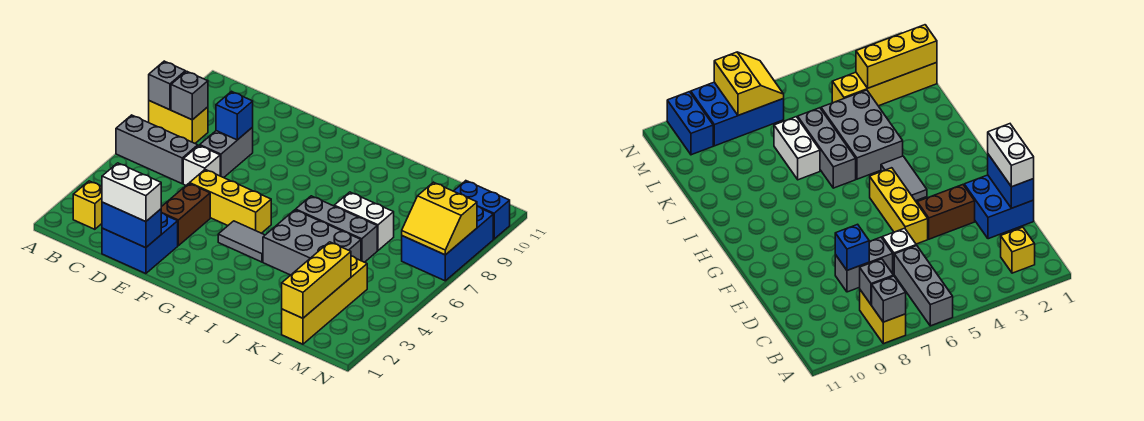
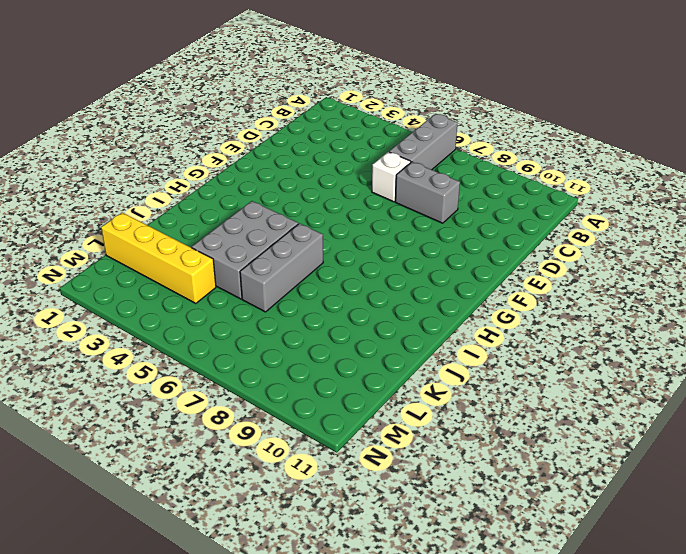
none -> yellow 1x2 brick [149,101,208,143]
none -> yellow 1x1 brick [73,181,102,229]
none -> blue 2x2 brick [102,213,178,274]

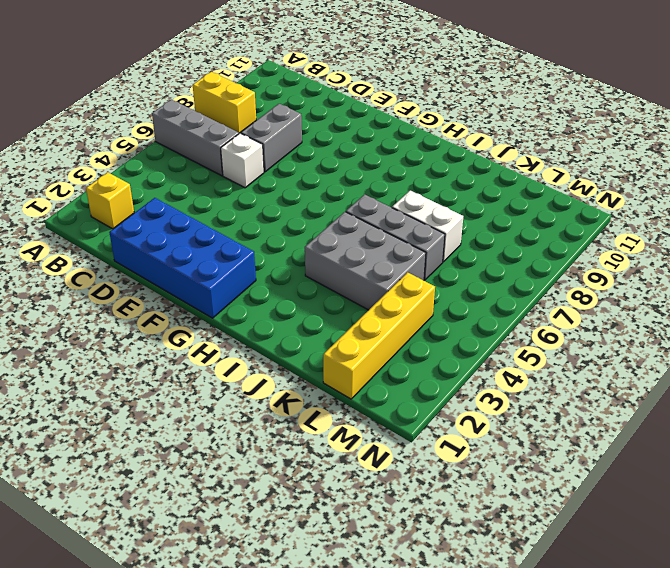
blue 2x4 brick [109,198,256,318] -> blue 2x2 brick [102,213,178,274]
none -> brown 1x2 brick [161,183,210,246]
none -> yellow 1x3 brick [190,170,271,233]
none -> grey 1x2 tile [218,221,265,262]

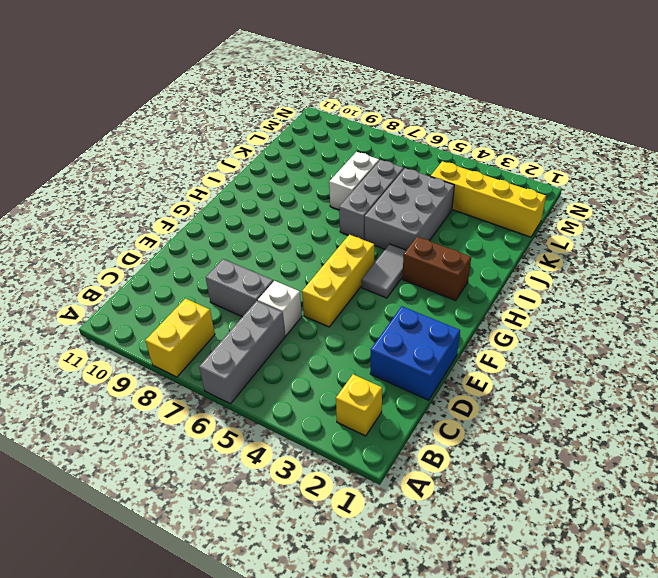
brown 1x2 brick [402,237,471,300] -> brown 1x2 brick moved to [161,183,210,246]
none -> blue 2x3 brick [402,207,493,281]
none -> blue 1x2 brick [454,181,510,239]
none -> grey 1x1 brick [149,61,185,110]

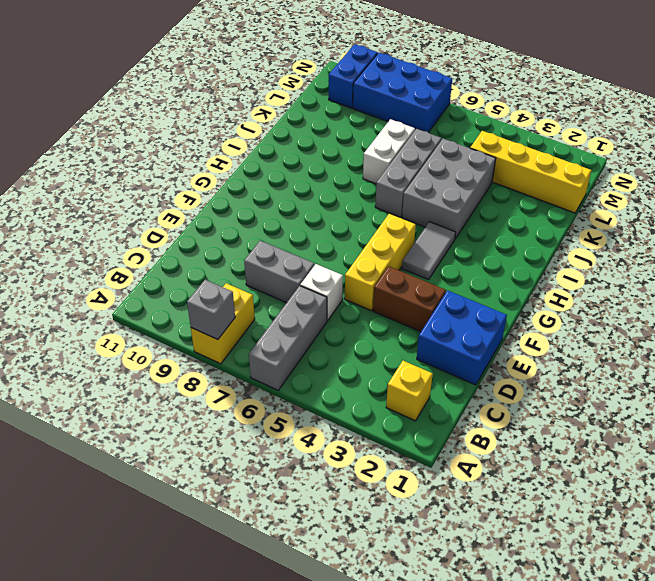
none -> grey 1x1 brick [171,71,208,120]
none -> blue 1x2 brick [102,202,161,248]
none -> blue 1x1 brick [216,91,253,140]

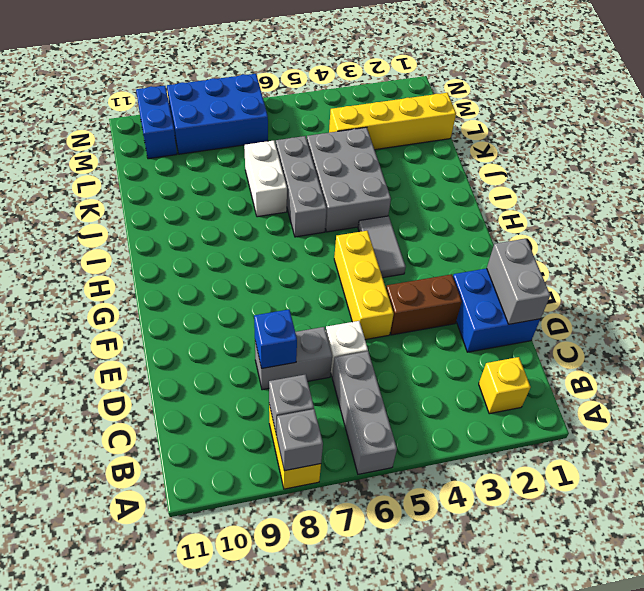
grey 1x2 brick [487,239,550,324] -> blue 1x2 brick [102,202,161,248]
none -> yellow 1x3 brick [282,242,351,318]
none -> yellow 2x2 slope [402,182,477,255]
none -> white 1x2 brick [102,163,161,222]

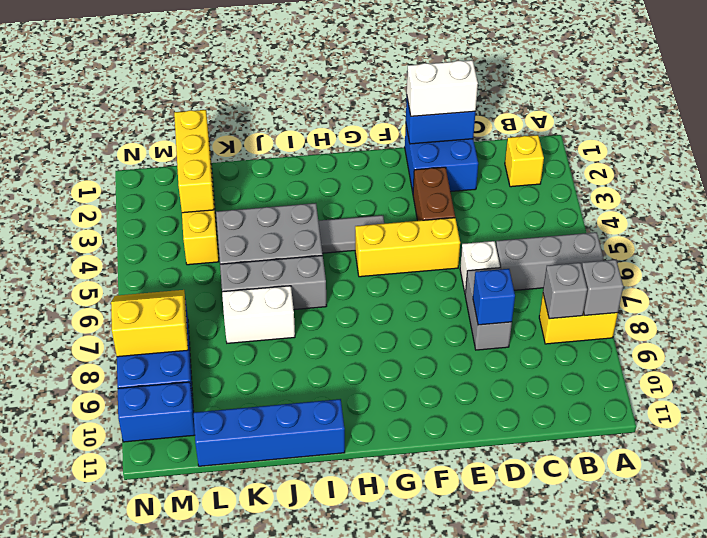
blue 1x4 brick [194,399,345,466] -> none

